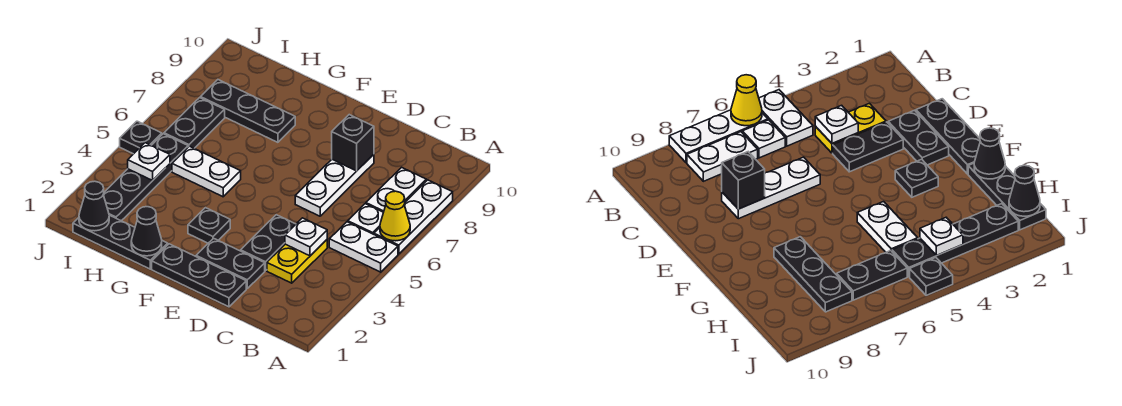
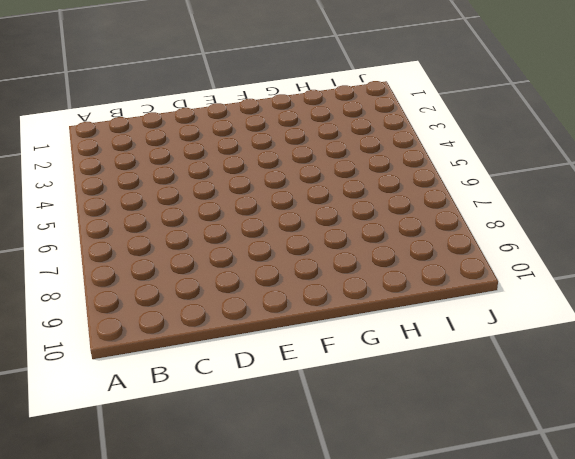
none -> white 1x2 plate [329,222,398,272]
none -> white 1x3 plate [374,180,453,254]
none -> white 1x1 plate [348,204,384,234]

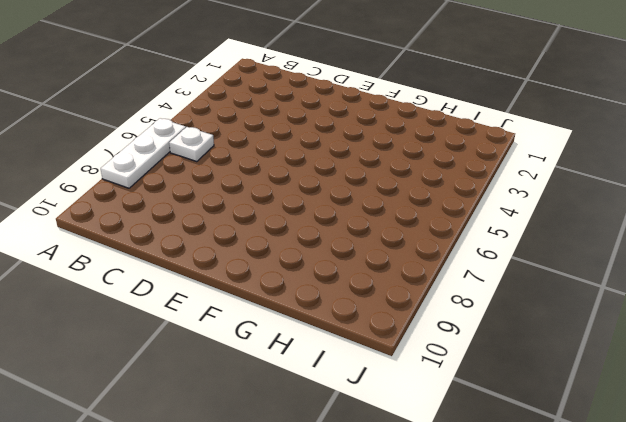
none -> white 1x2 plate [329,222,398,272]
none -> white 1x2 plate [366,167,426,212]
none -> yellow 1x2 plate [267,240,327,283]

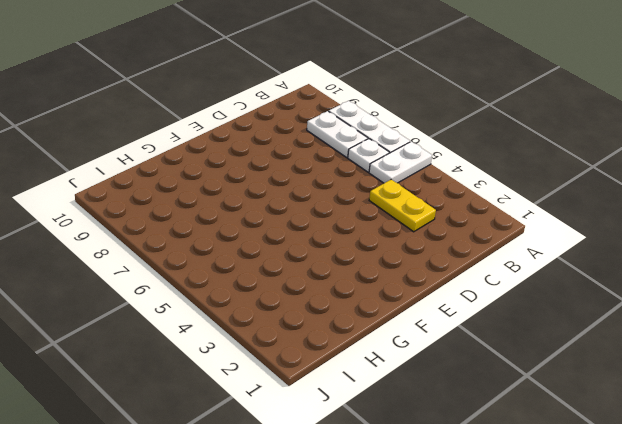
none -> black 1x3 plate [152,244,246,307]
none -> black 1x2 plate [196,238,265,289]
none -> black 1x2 plate [241,215,296,271]

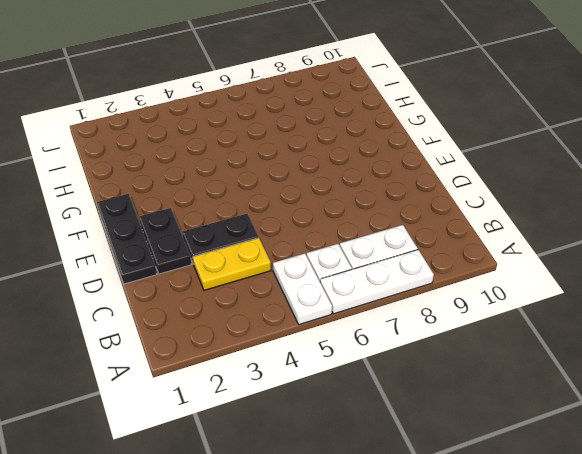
none -> white 1x3 plate [295,154,374,216]
none -> black 1x1 plate [188,208,230,243]
none -> black 1x3 plate [73,215,168,269]

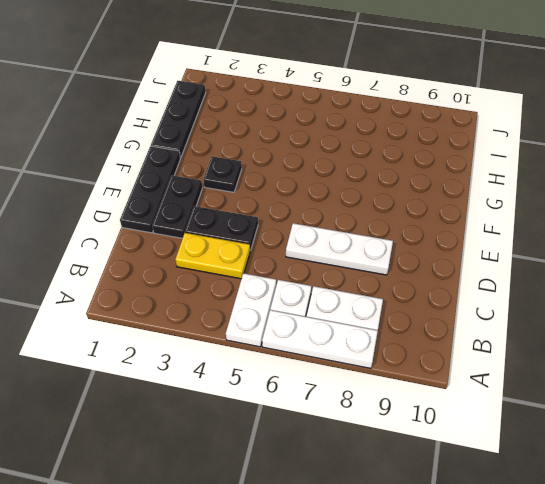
none -> white 1x2 plate [172,146,241,197]
none -> black 1x3 plate [200,80,295,142]
none -> black 1x4 plate [103,134,188,221]

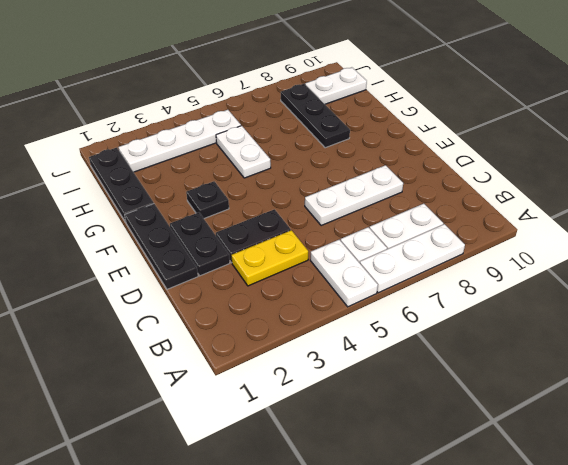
white 1x4 plate [119,110,241,172] -> black 1x4 plate [103,134,188,221]
white 1x2 plate [305,67,367,104] -> none
none -> black 1x2 plate [164,98,225,148]
none -> black 1x1 plate [120,121,162,154]
none -> yellow 1x1 cone [380,191,410,241]

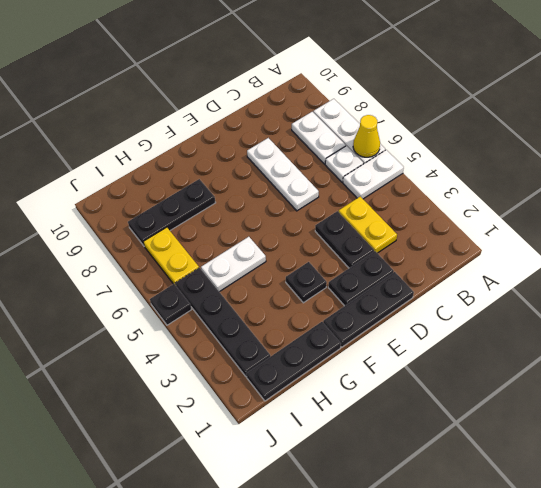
yellow 1x2 plate [143,227,199,285] -> black 1x2 plate [164,98,225,148]
none -> white 1x1 plate [285,218,327,256]
none -> black 1x1 brick [332,115,374,171]
none -> black 1x1 cone [131,207,162,256]

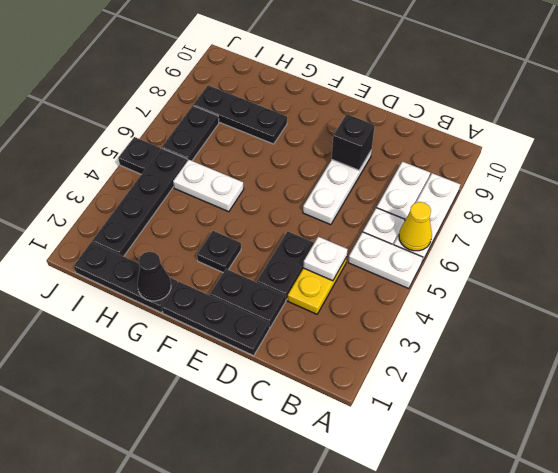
none -> black 1x1 cone [79,181,109,231]
none -> white 1x1 plate [128,143,170,180]

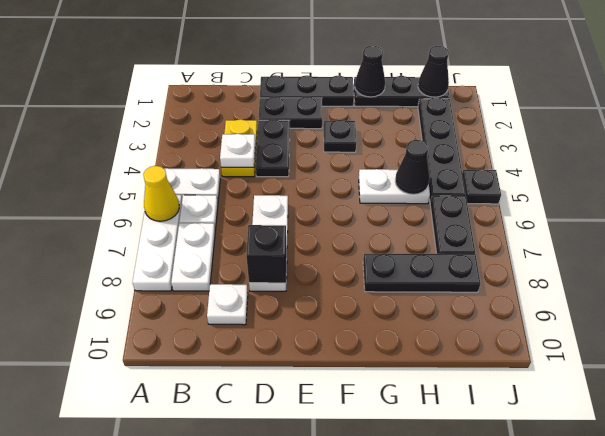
white 1x1 plate [207,284,248,325] -> white 1x1 plate moved to [128,143,170,180]
black 1x1 cone [395,140,429,194] -> none

